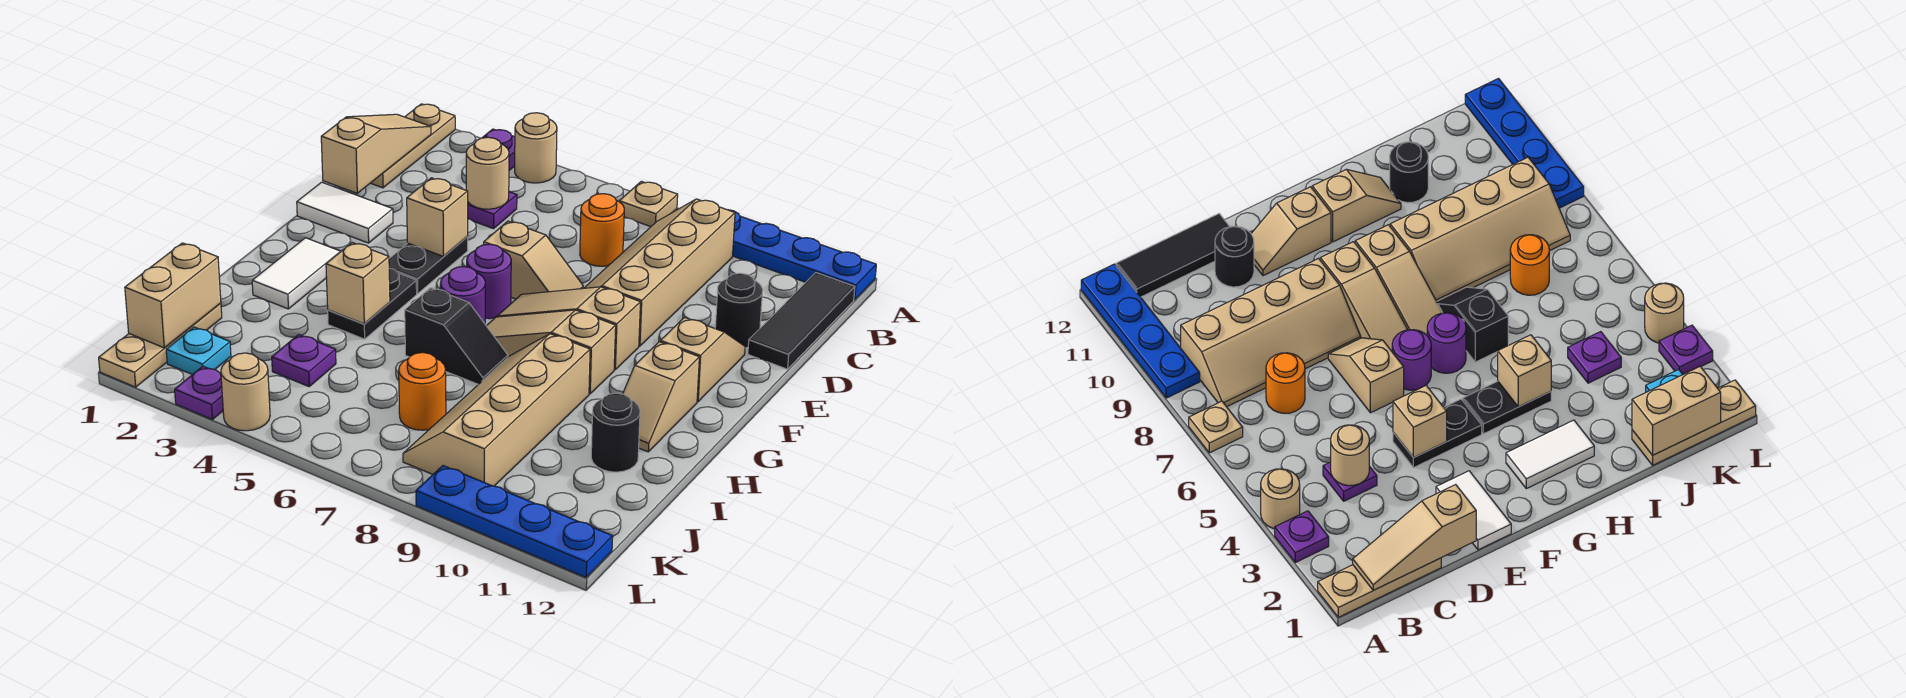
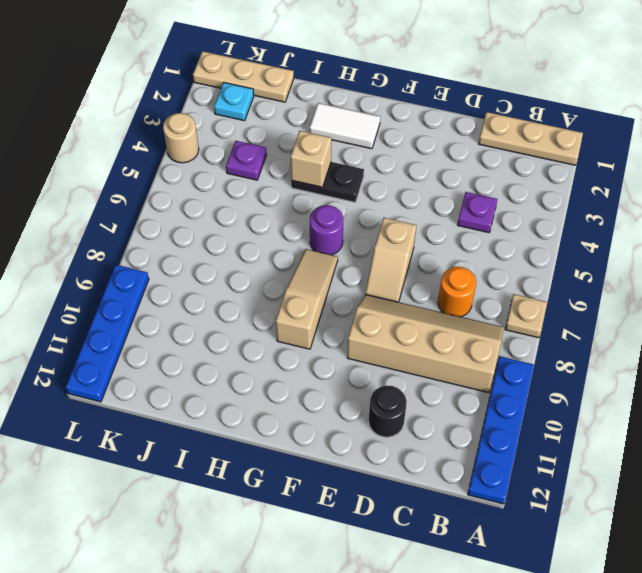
none -> purple 1x1 plate [482,129,515,170]
none -> tan 1x1 round brick [515,113,557,183]
none -> black 1x3 tile [748,273,855,369]
none -> white 1x2 tile [297,182,393,243]

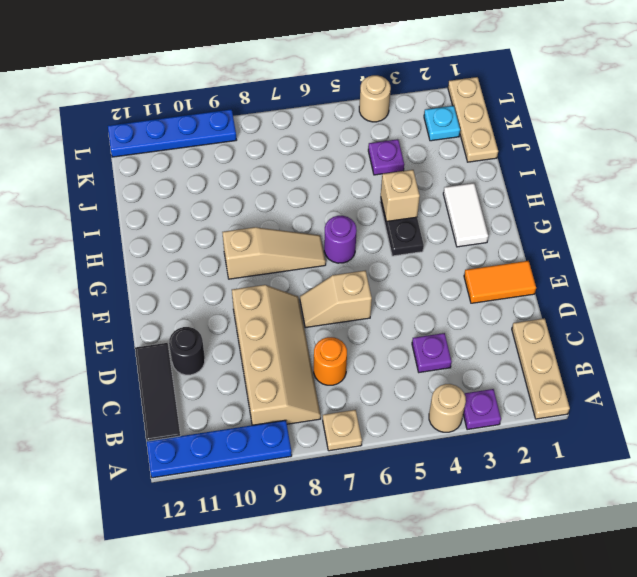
orange 1x2 tile [464,261,536,303] -> white 1x2 tile [297,182,393,243]
none -> black 1x2 plate [389,236,468,294]
none -> tan 1x2 slope [660,317,745,402]
none -> purple 1x1 round brick [467,244,511,319]
none -> tan 1x3 slope [497,287,640,370]

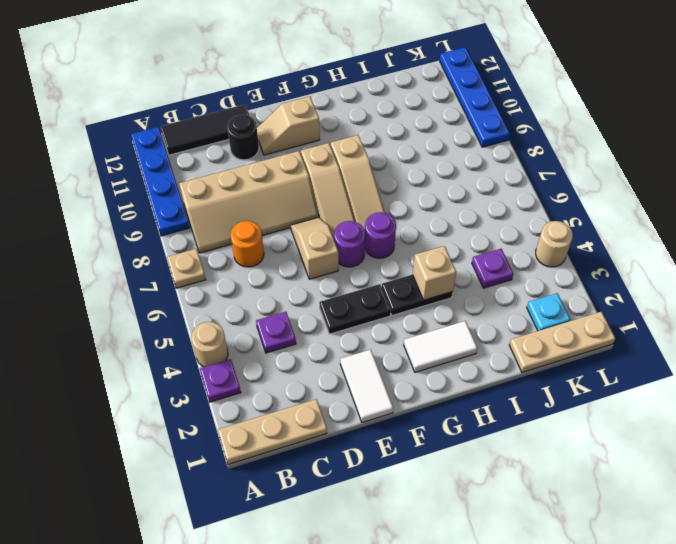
none -> tan 1x2 slope [623,342,699,452]
none -> black 1x2 slope [405,288,508,384]
none -> tan 2x4 slope [403,334,590,486]
none -> black 1x1 round brick [591,393,640,472]

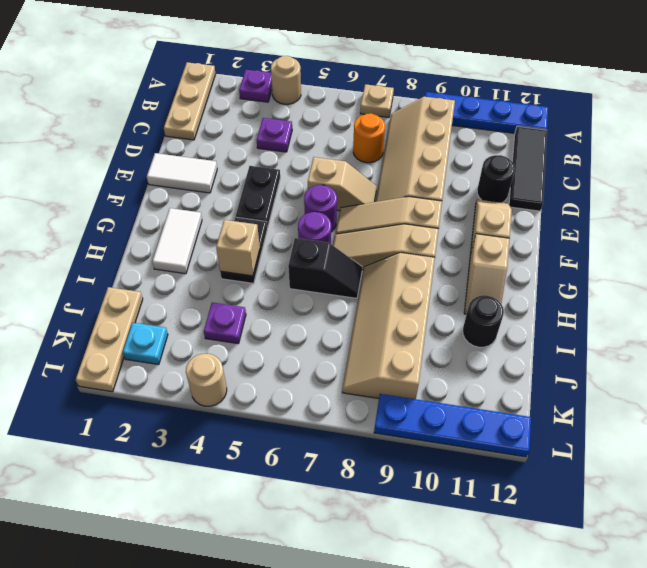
none -> orange 1x1 round brick [399,353,446,430]
none -> purple 1x1 plate [175,366,223,419]
none -> tan 1x3 slope [321,114,431,193]
none -> tan 1x1 round brick [466,137,509,209]

